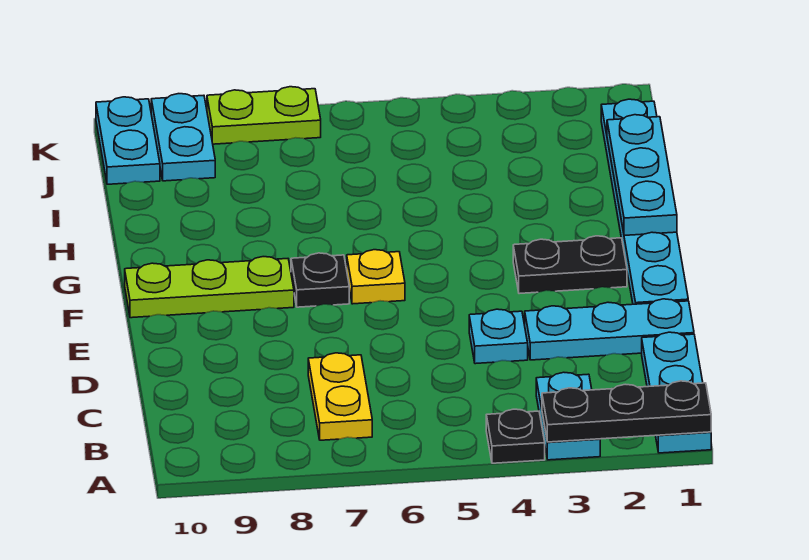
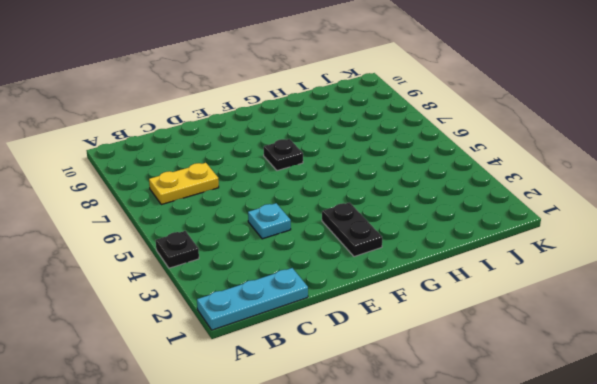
none -> cyan 1x2 plate [536,372,600,460]
none -> cyan 1x3 plate [525,299,694,360]
none -> cyan 1x6 plate [601,99,688,304]

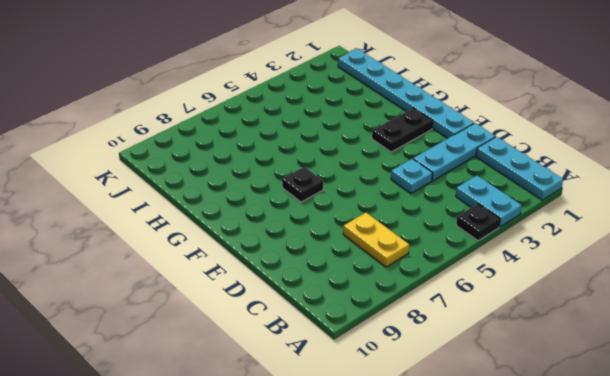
none -> yellow 1x1 plate [347,250,405,304]
none -> lime 1x3 plate [125,257,294,318]
none -> cyan 1x2 plate [151,94,215,181]

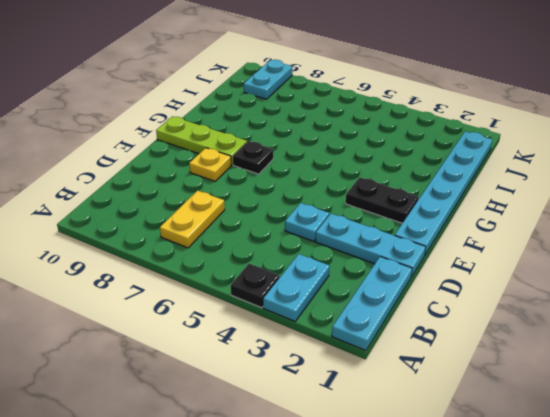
yellow 1x1 plate [189,148,231,181] -> yellow 1x1 plate moved to [347,250,405,304]
none -> cyan 1x2 plate [96,97,160,184]
none -> lime 1x2 plate [207,87,321,144]
none -> black 1x3 plate [542,381,711,442]

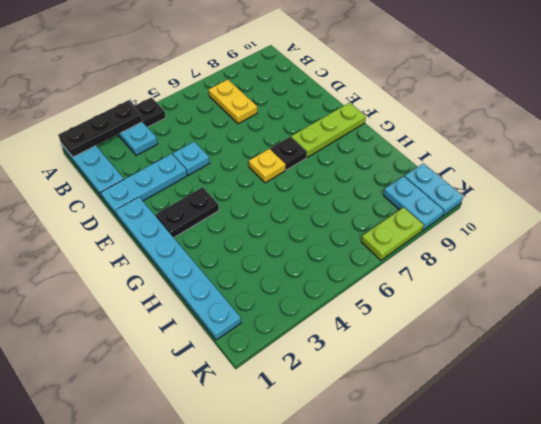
none -> cyan 1x3 plate [607,115,677,235]

